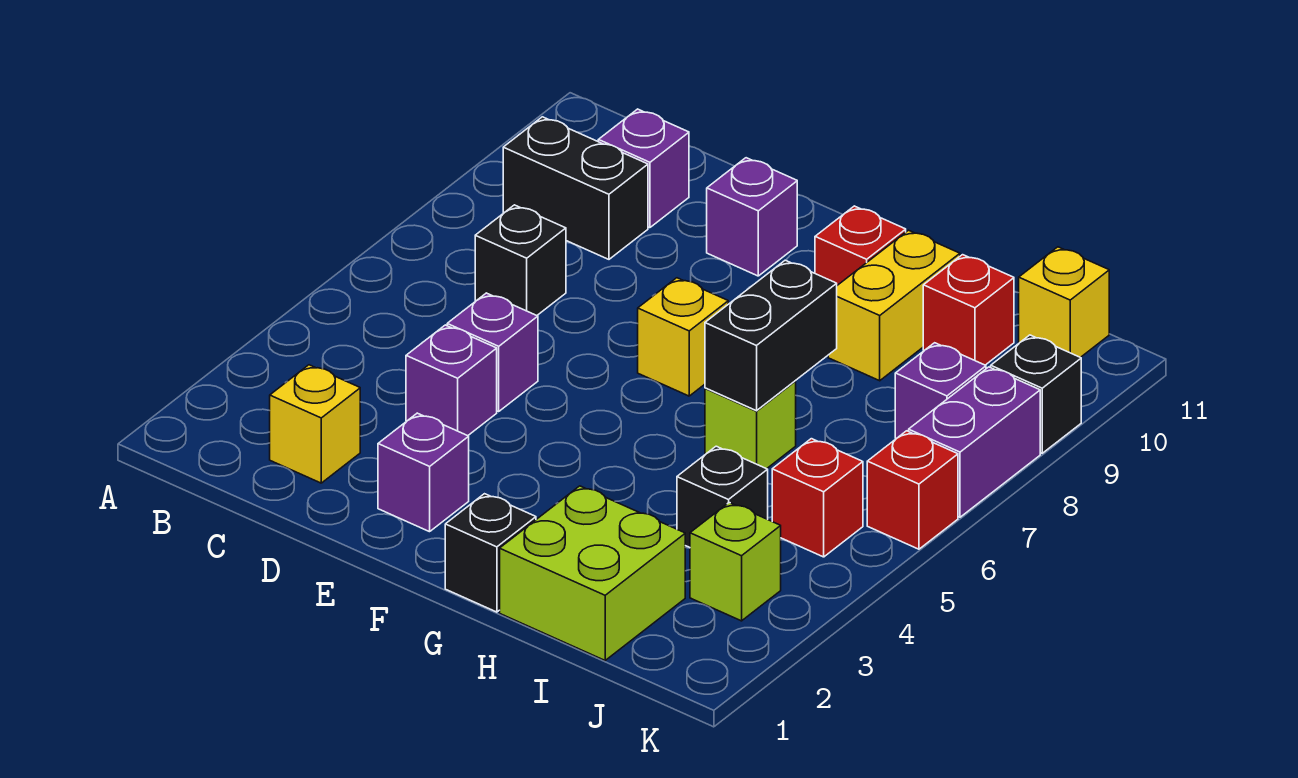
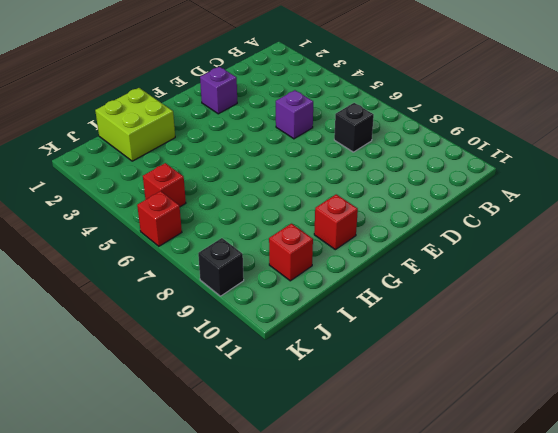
none -> black 1x2 brick [503,117,648,259]
none -> yellow 1x1 brick [270,365,360,483]
none -> purple 1x1 brick [598,109,689,228]

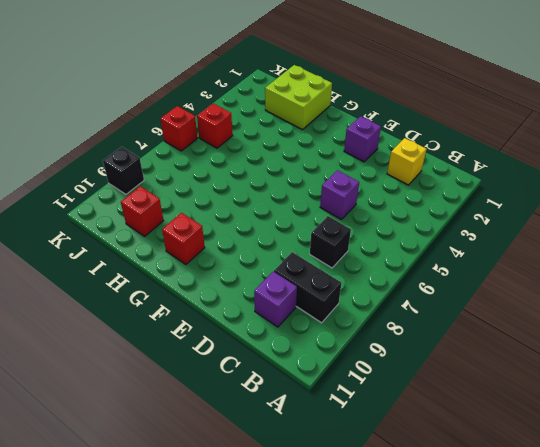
none -> purple 1x1 brick [406,325,497,436]
none -> purple 1x1 brick [707,158,797,276]
none -> yellow 1x1 brick [638,278,728,396]

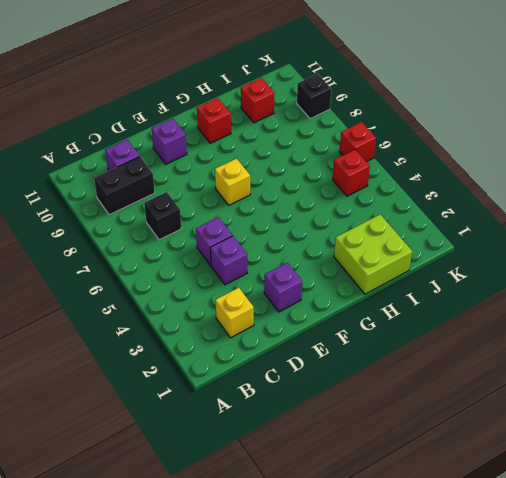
none -> black 1x1 brick [445,494,536,612]
none -> lime 1x1 brick [705,381,796,469]
none -> yellow 1x2 brick [828,230,960,381]

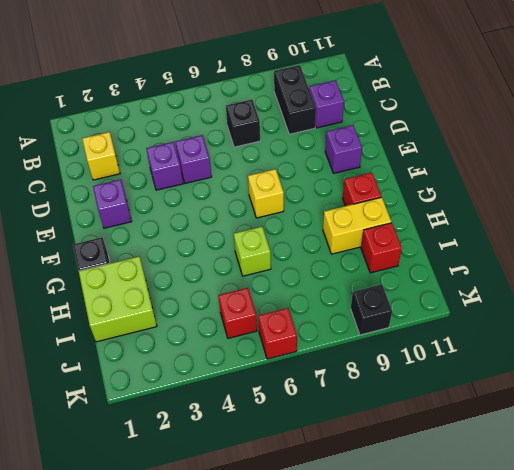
none -> black 1x1 brick [677,446,768,547]
none -> lime 1x1 brick [690,503,781,621]
none -> purple 1x1 brick [895,343,986,439]

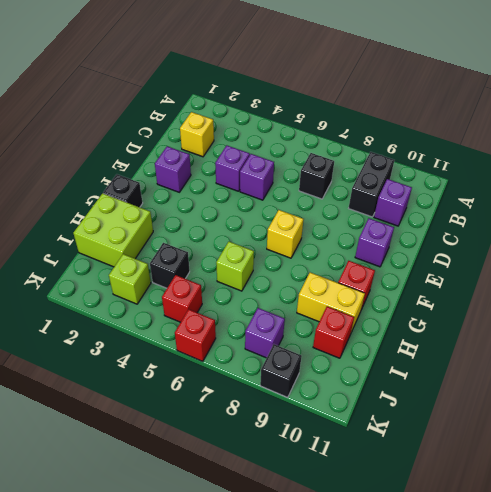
none -> yellow 1x1 brick [1019,247,1109,358]
none -> purple 1x2 brick [909,367,1040,517]
none -> black 1x2 brick [705,260,837,411]

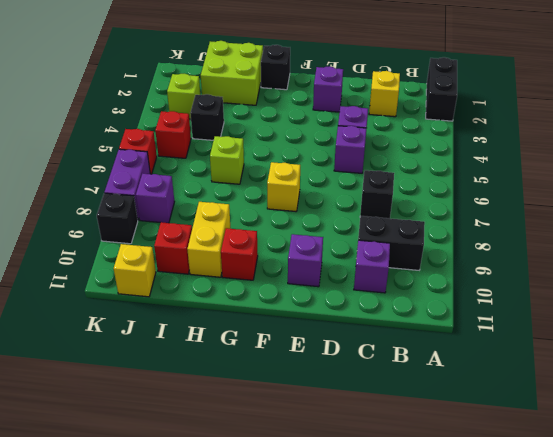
black 1x2 brick [426,57,457,121] -> black 1x2 brick moved to [705,260,837,411]

